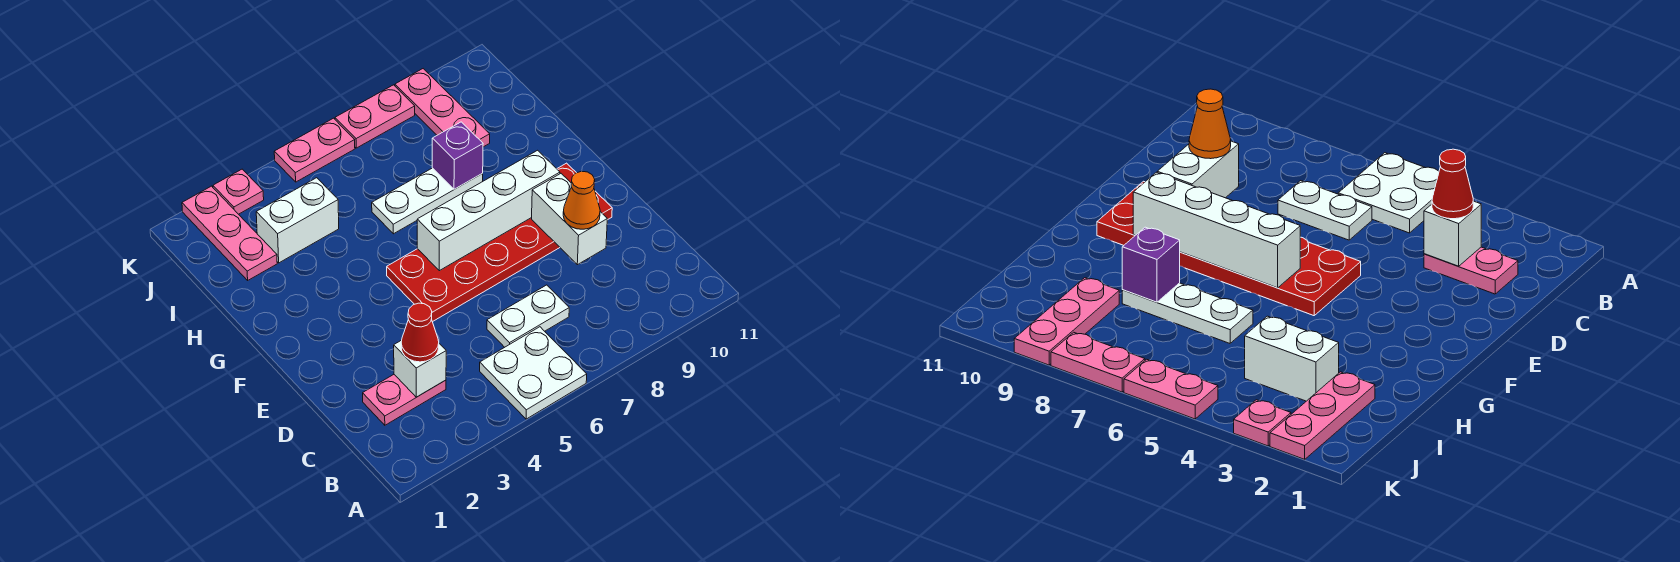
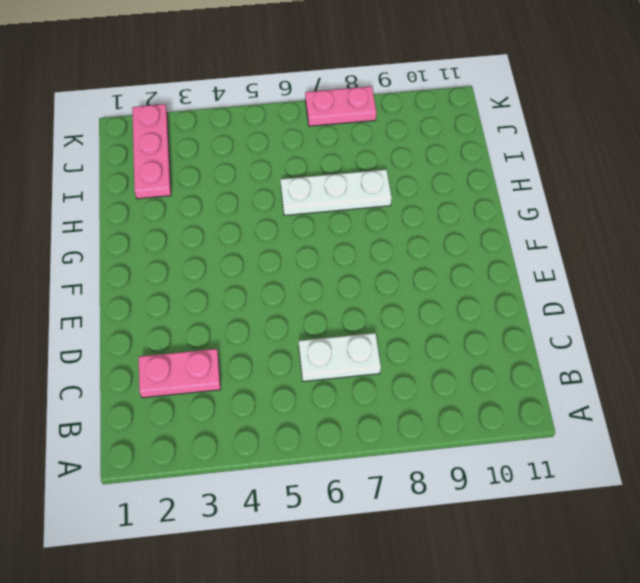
none -> white 2x2 plate [480,327,587,419]
none -> red 2x6 plate [387,163,612,322]
none -> white 1x2 brick [256,178,339,263]

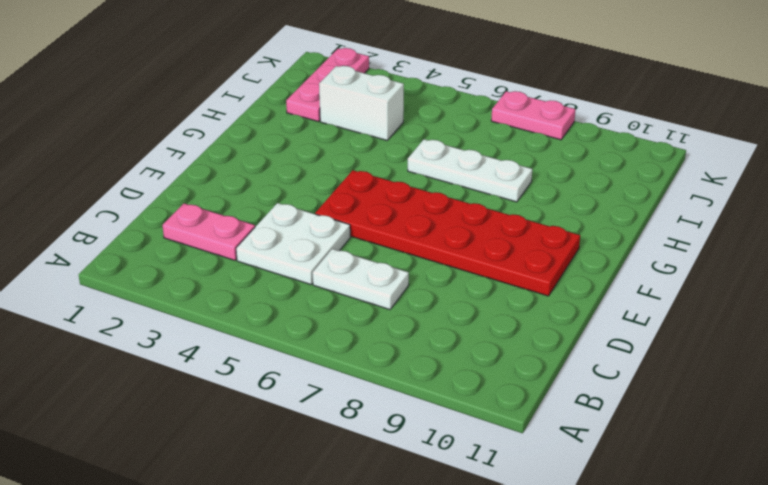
white 2x2 plate [236,203,350,285] -> white 2x2 plate moved to [480,327,587,419]
none -> pink 1x3 plate [395,69,490,147]
none -> pink 1x1 plate [213,169,264,214]
none -> pink 1x2 plate [274,118,355,182]

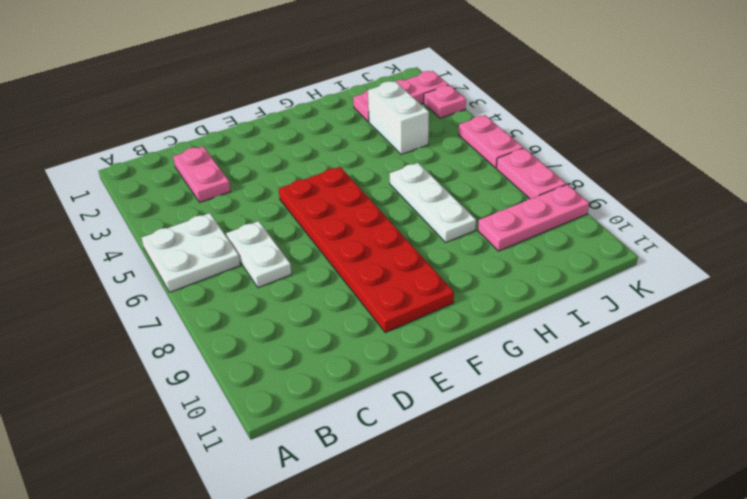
none -> white 1x1 brick [394,340,446,397]
none -> white 1x2 brick [532,174,607,265]
none -> white 1x4 brick [417,150,560,271]

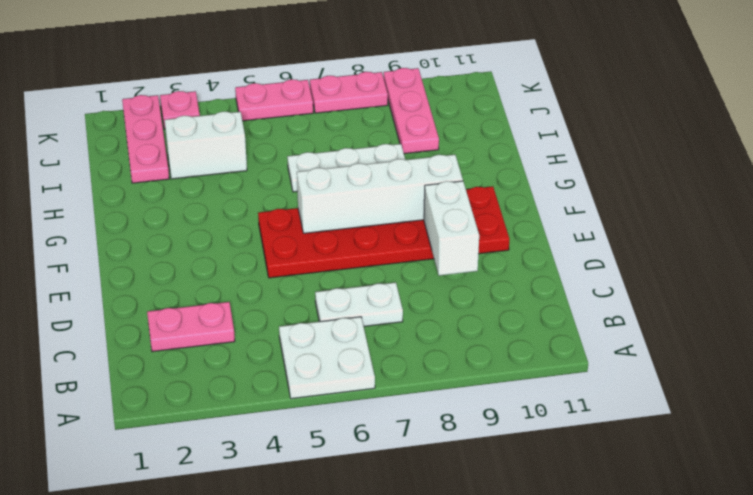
none -> white 1x1 brick [394,340,446,397]
none -> purple 1x1 brick [432,122,483,189]
none -> red 1x1 cone [401,303,439,362]

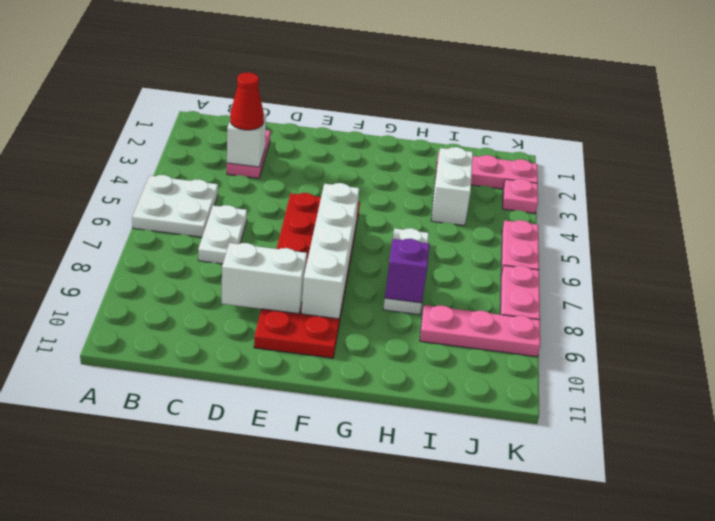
none -> orange 1x1 cone [563,171,600,229]

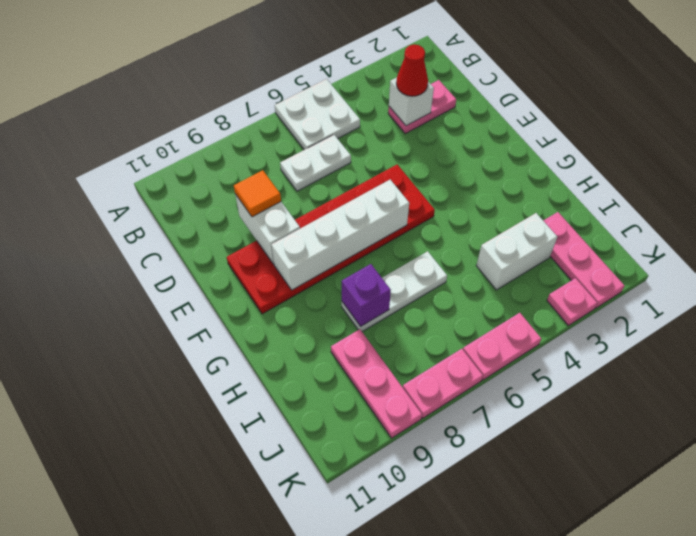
orange 1x1 tile [234,170,281,217] -> orange 1x1 cone [563,171,600,229]

